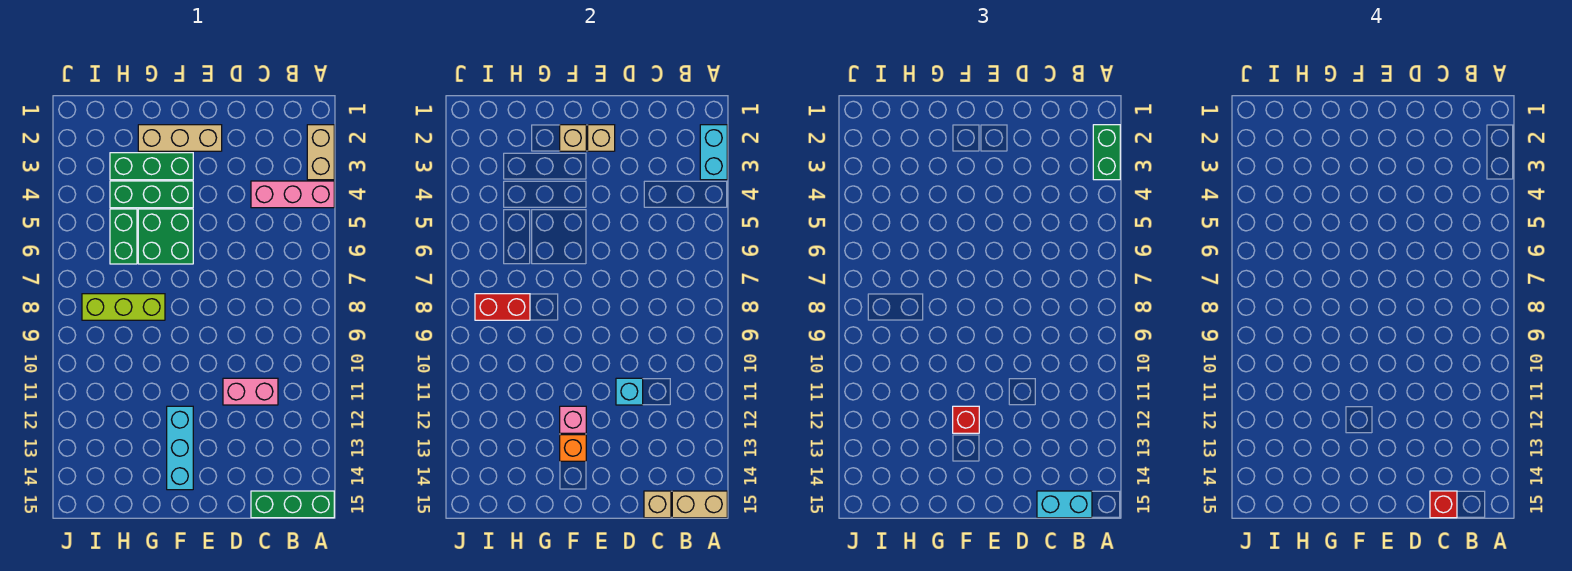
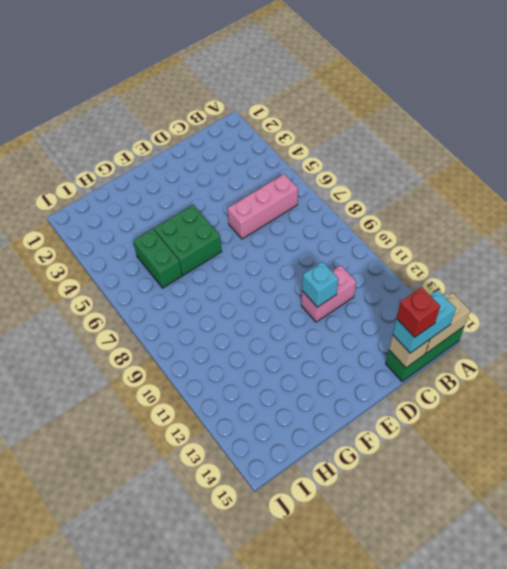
pink 1x3 brick [228,174,298,239] -> pink 1x3 brick moved to [251,181,334,208]
none -> tan 1x2 brick [307,125,334,180]
none -> tan 1x3 brick [138,125,222,151]
none -> green 1x3 brick [110,153,193,180]

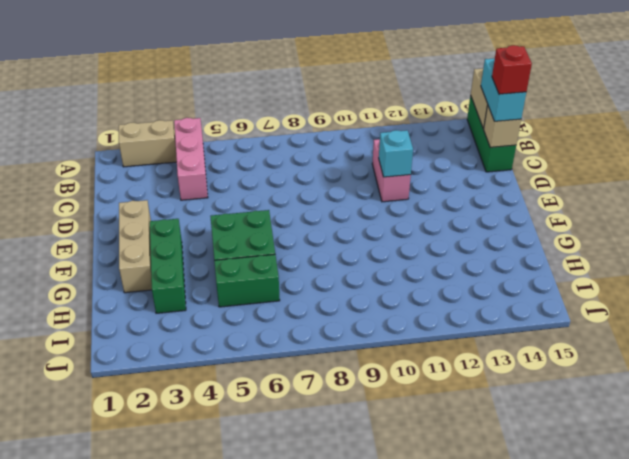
none -> green 1x3 brick [110,181,193,208]
none -> cyan 1x3 brick [167,406,193,490]
none -> lime 1x3 brick [82,294,165,320]

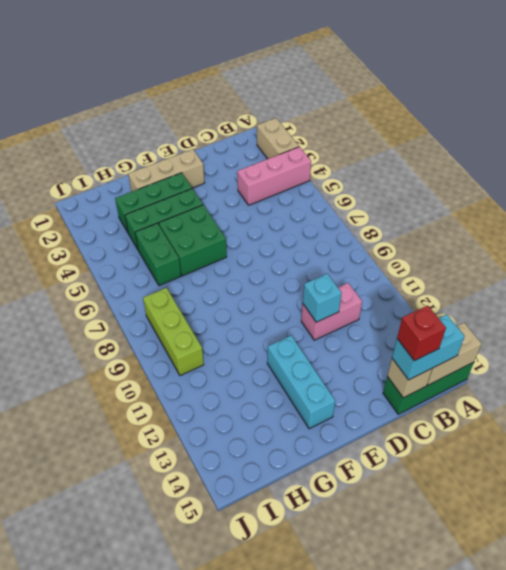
lime 1x3 brick [143,288,204,376] -> lime 1x3 brick turned to [82,294,165,320]
none -> cyan 1x2 brick [700,125,727,180]
none -> tan 1x1 brick [588,125,615,151]
none -> tan 1x1 brick [560,125,586,151]

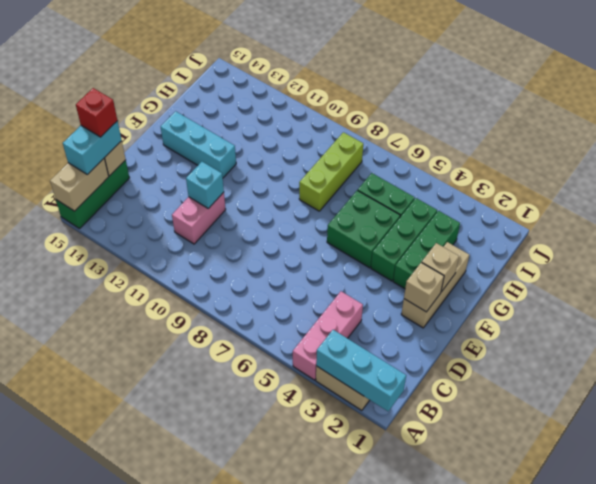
cyan 1x3 brick [316,330,406,411] -> cyan 1x2 brick [700,125,727,180]
none -> pink 1x1 brick [560,406,586,433]
none -> orange 1x1 brick [560,435,586,461]
none -> red 1x2 brick [475,294,530,320]

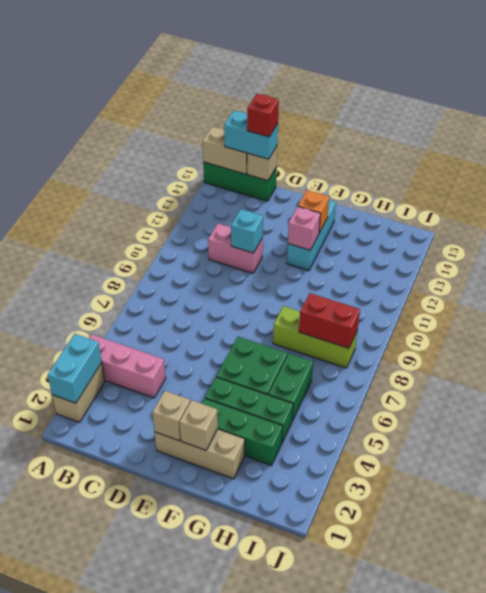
none -> green 1x2 brick [1093,125,1120,180]
none -> red 1x1 brick [953,406,979,433]

